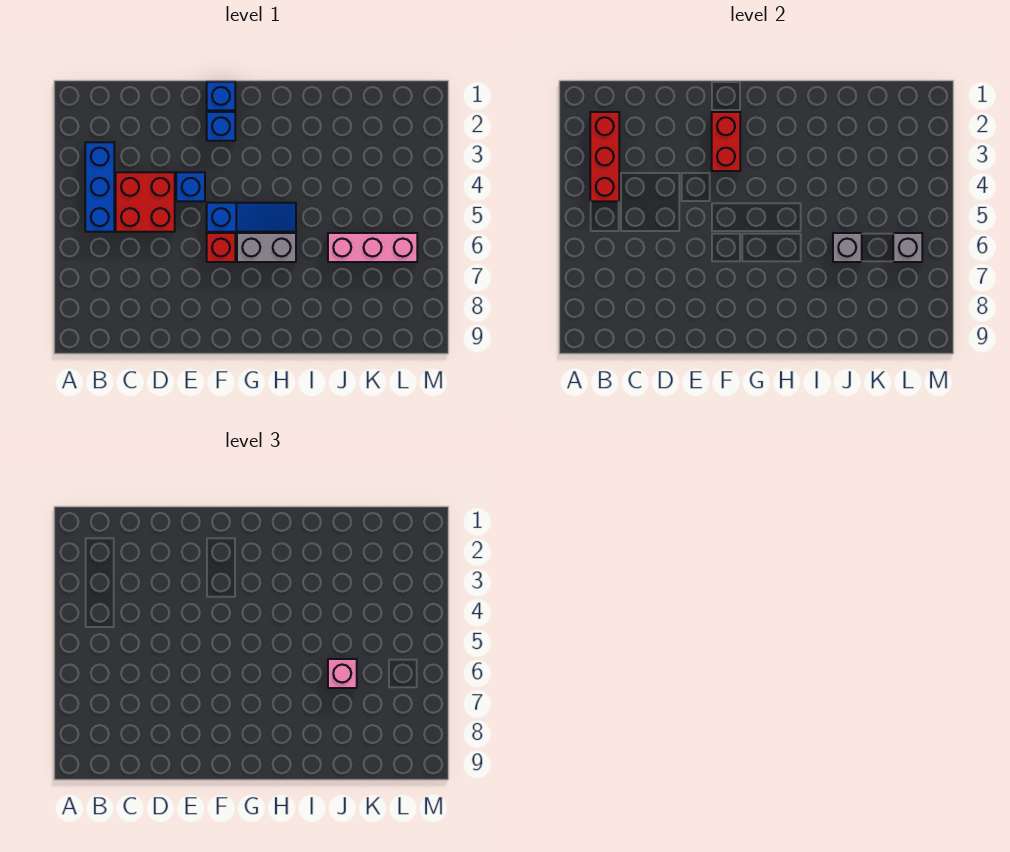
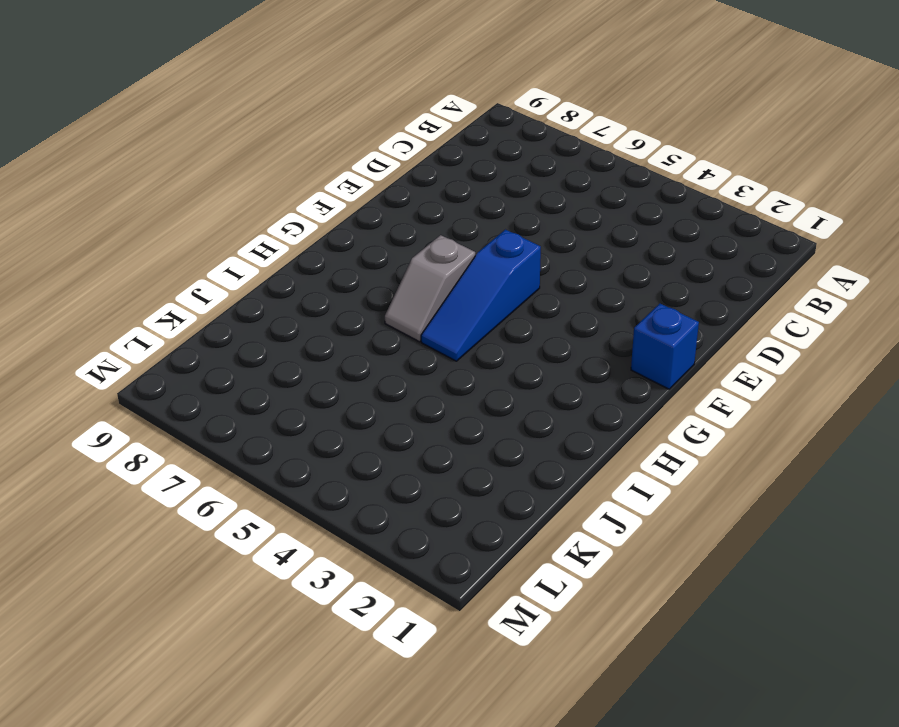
grey 1x2 slope [385,235,475,342] -> grey 1x2 brick [237,233,296,262]
none -> blue 1x3 brick [85,142,114,232]
none -> red 2x2 brick [116,172,175,232]
none -> blue 1x1 brick [176,172,205,201]

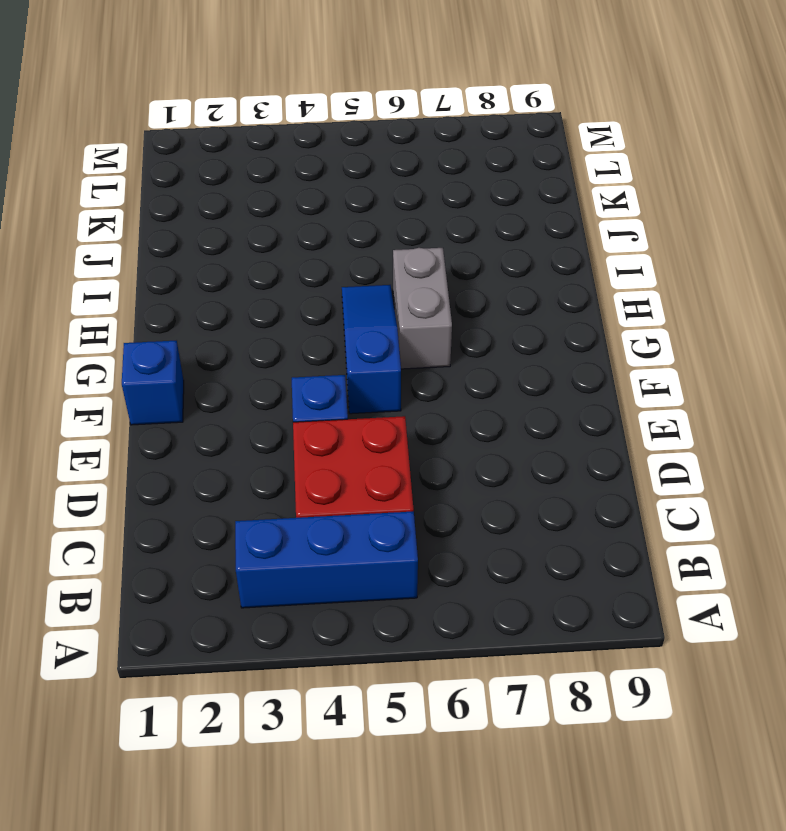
none -> blue 1x1 brick [207,112,235,141]
none -> red 1x1 brick [207,233,235,262]
none -> pink 1x3 brick [328,233,417,262]

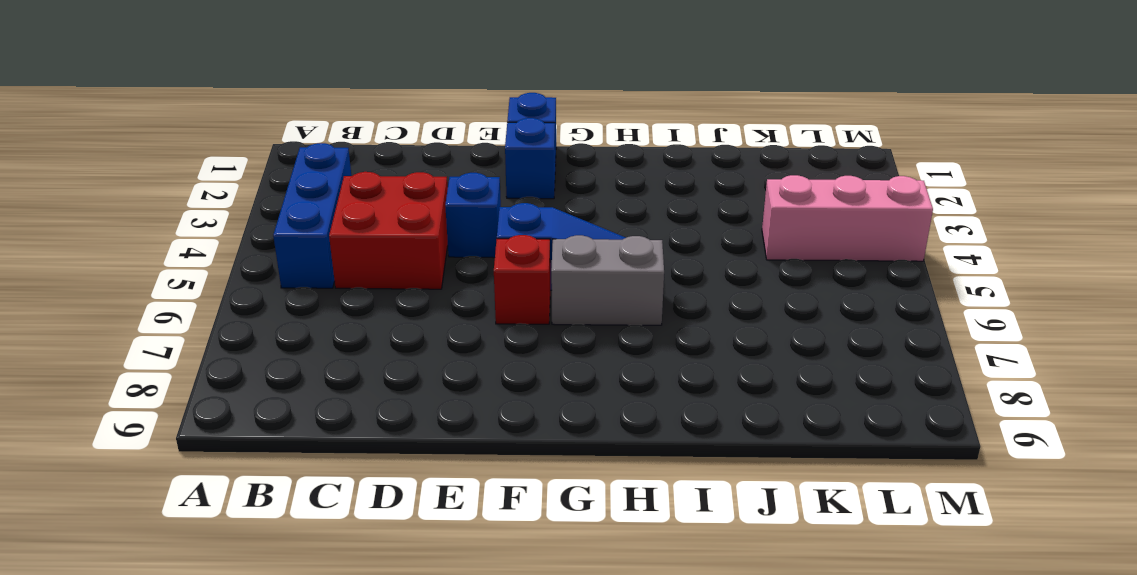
pink 1x3 brick [762,175,933,261] -> pink 1x3 brick moved to [328,233,417,262]
none -> red 1x3 brick [590,112,619,201]
none -> red 1x2 brick [712,112,740,171]
none -> grey 1x1 brick [833,233,862,262]

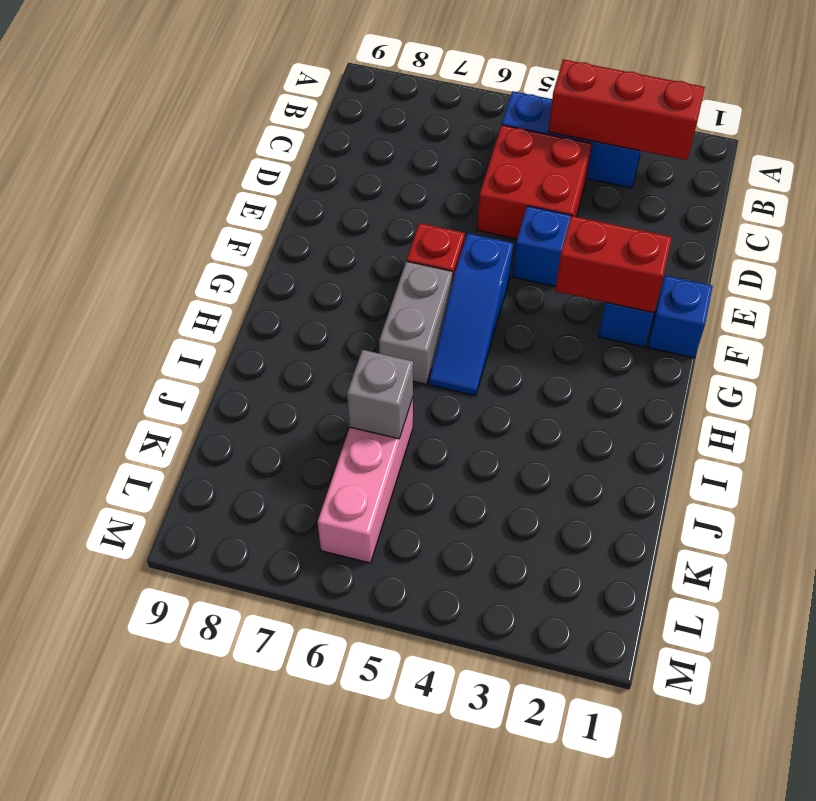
none -> grey 1x1 brick [893,233,922,262]
none -> pink 1x1 brick [328,659,357,688]

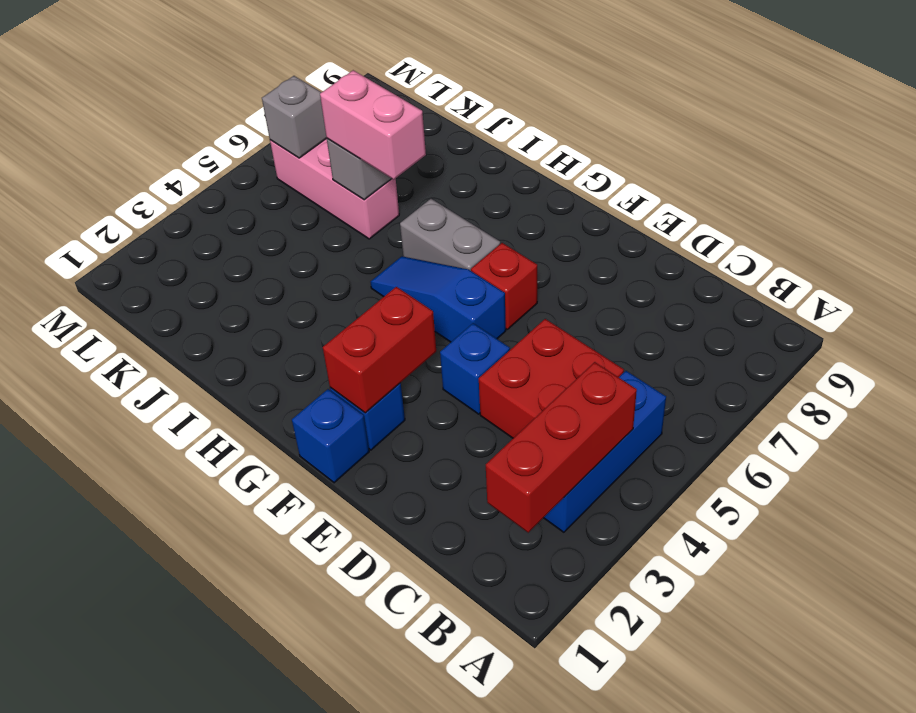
pink 1x2 brick [320,70,426,179] -> pink 1x1 brick [328,659,357,688]

